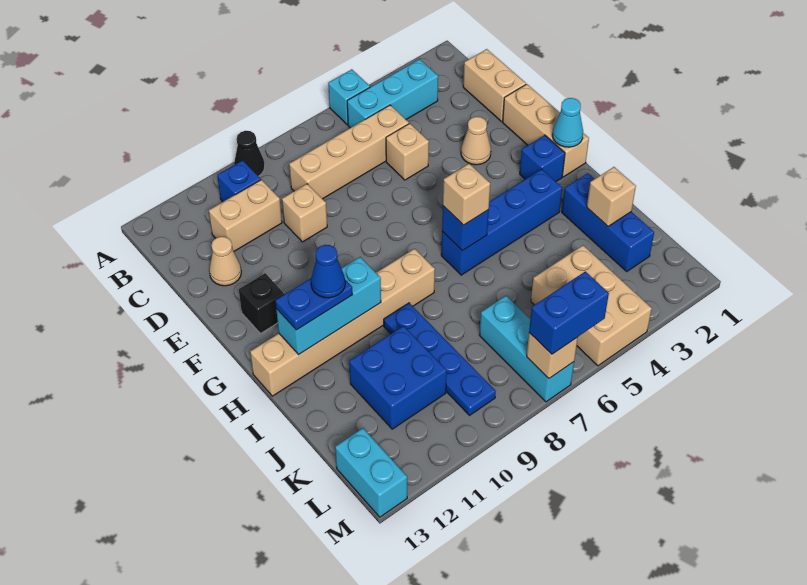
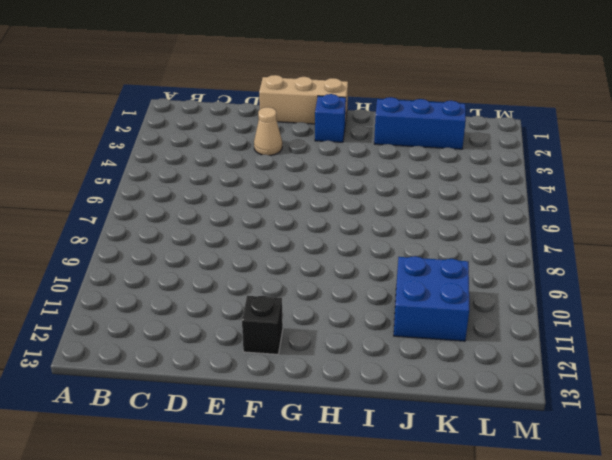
none -> cyan 1x1 brick [328,69,370,125]
none -> black 1x1 cone [234,131,265,176]
none -> cyan 1x3 brick [347,59,438,128]
none -> blue 1x1 brick [217,160,261,202]

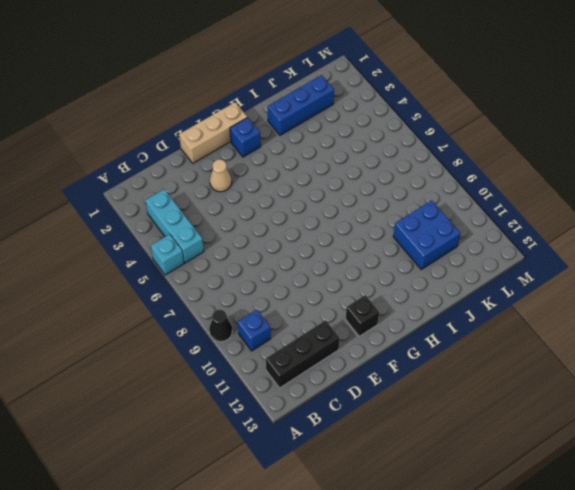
black 1x3 brick [266,320,340,388] -> tan 1x1 cone [209,237,241,286]
none -> tan 1x2 brick [463,49,526,121]
none -> tan 1x4 brick [289,105,409,199]
none -> tan 1x2 brick [209,180,282,251]
none -> tan 1x1 brick [386,123,429,180]

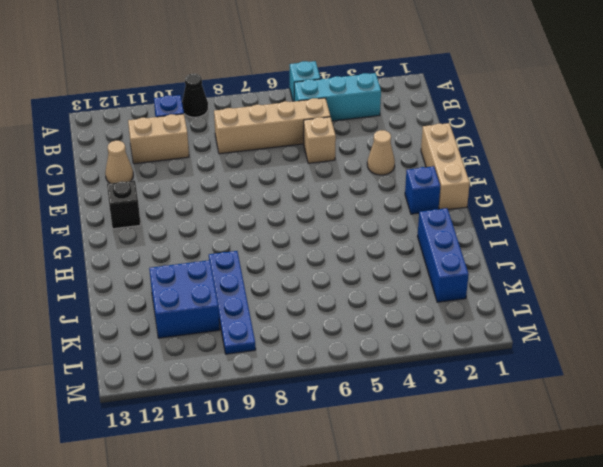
none -> tan 1x2 brick [463,49,526,121]
none -> tan 1x1 brick [282,184,327,242]
none -> blue 1x4 brick [441,169,562,275]
none -> tan 1x6 brick [250,249,435,396]

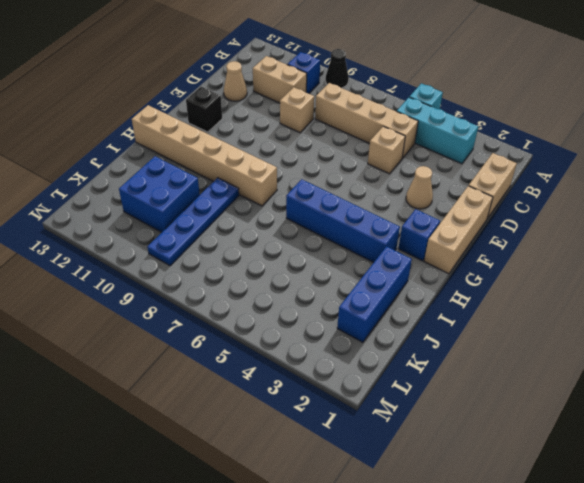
none -> tan 2x3 brick [531,245,652,366]
none -> cyan 1x3 brick [479,296,574,402]
none -> cyan 1x2 brick [335,428,407,517]
none -> cyan 1x1 cone [552,98,583,147]

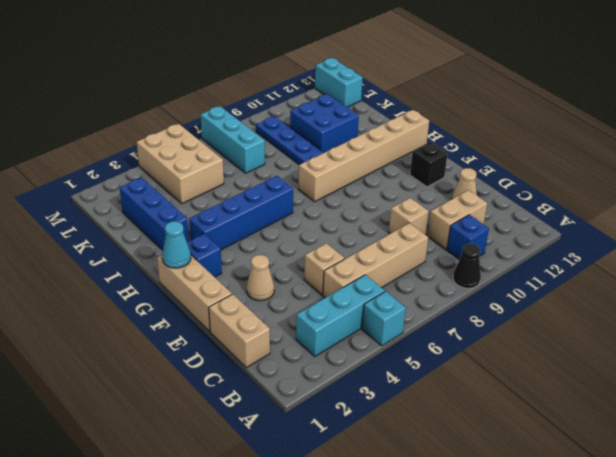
none -> blue 1x1 brick [442,206,489,251]
none -> cyan 1x3 brick [276,257,381,355]
none -> tan 1x1 brick [587,167,636,226]
none -> tan 1x1 brick [527,333,578,378]

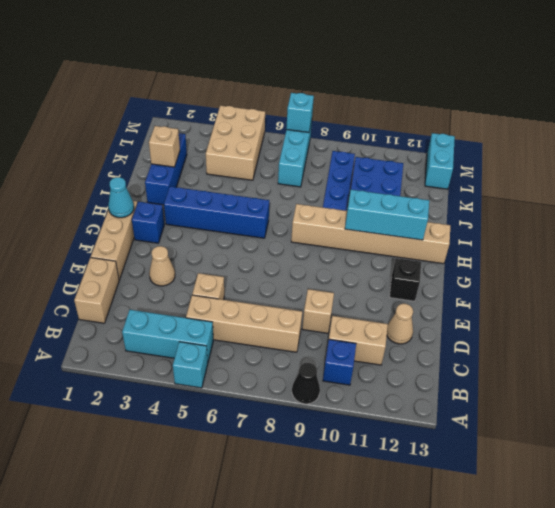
cyan 1x1 brick [286,93,314,132] -> tan 1x1 brick [527,333,578,378]
none -> blue 1x1 brick [442,206,489,251]
none -> tan 1x1 brick [443,164,490,225]
none -> blue 1x2 plate [275,278,352,330]
none -> blue 1x2 brick [529,271,609,354]

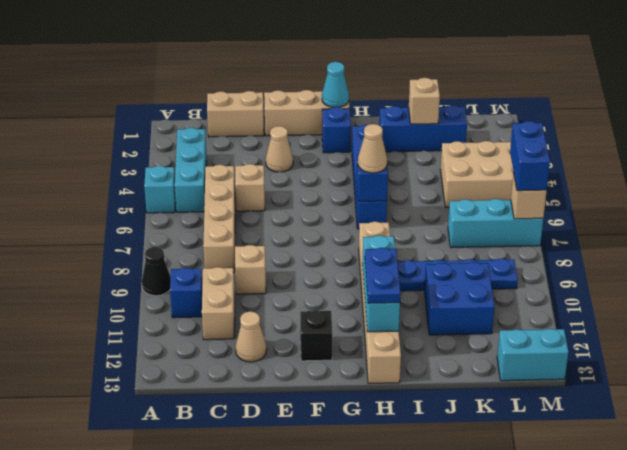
tan 1x1 cone [358,124,387,173] -> tan 1x1 brick [443,164,490,225]
none -> blue 1x1 cone [311,245,345,298]

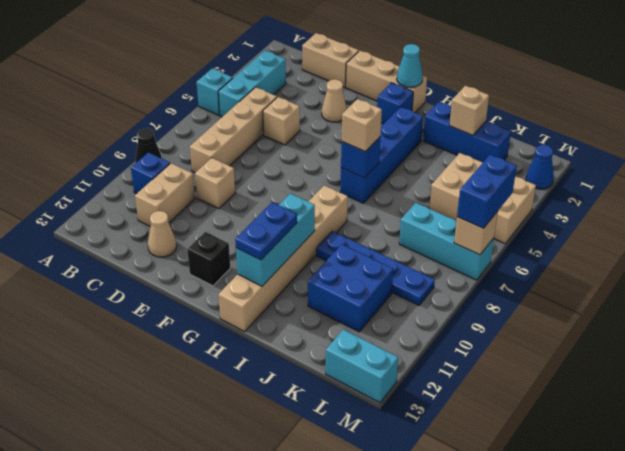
blue 1x1 cone [526,145,554,189] -> blue 1x1 cone moved to [311,245,345,298]

